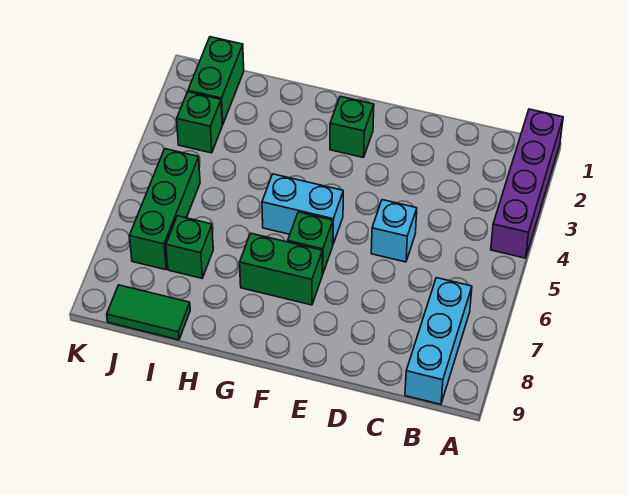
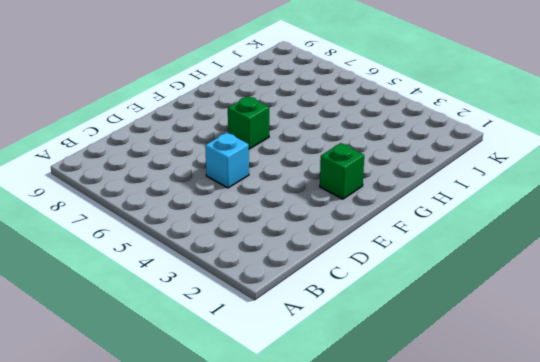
none -> purple 1x4 brick [491,109,563,258]
none -> cyan 1x3 brick [405,278,472,404]
none -> cyan 1x2 brick [262,174,343,244]

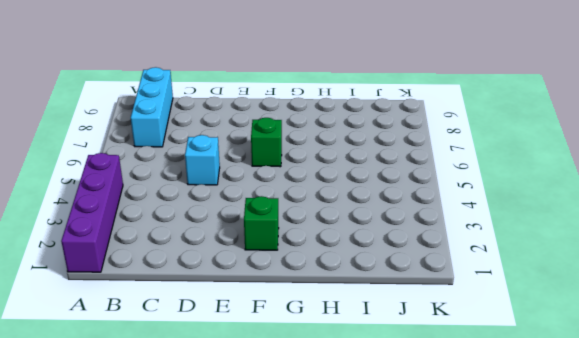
none -> cyan 1x2 brick [262,174,343,244]
none -> green 1x2 brick [240,233,323,305]
none -> green 1x1 brick [166,216,213,278]

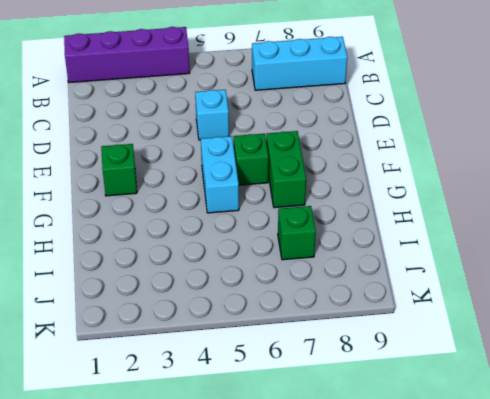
none -> green 1x2 tile [107,285,190,340]
none -> green 1x2 brick [188,37,244,125]
none -> green 1x1 brick [177,92,222,153]

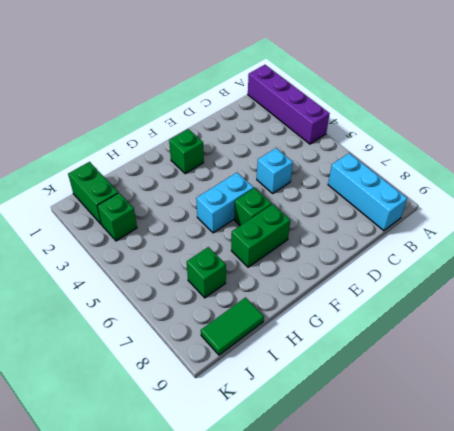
none -> green 1x3 brick [129,149,200,270]

